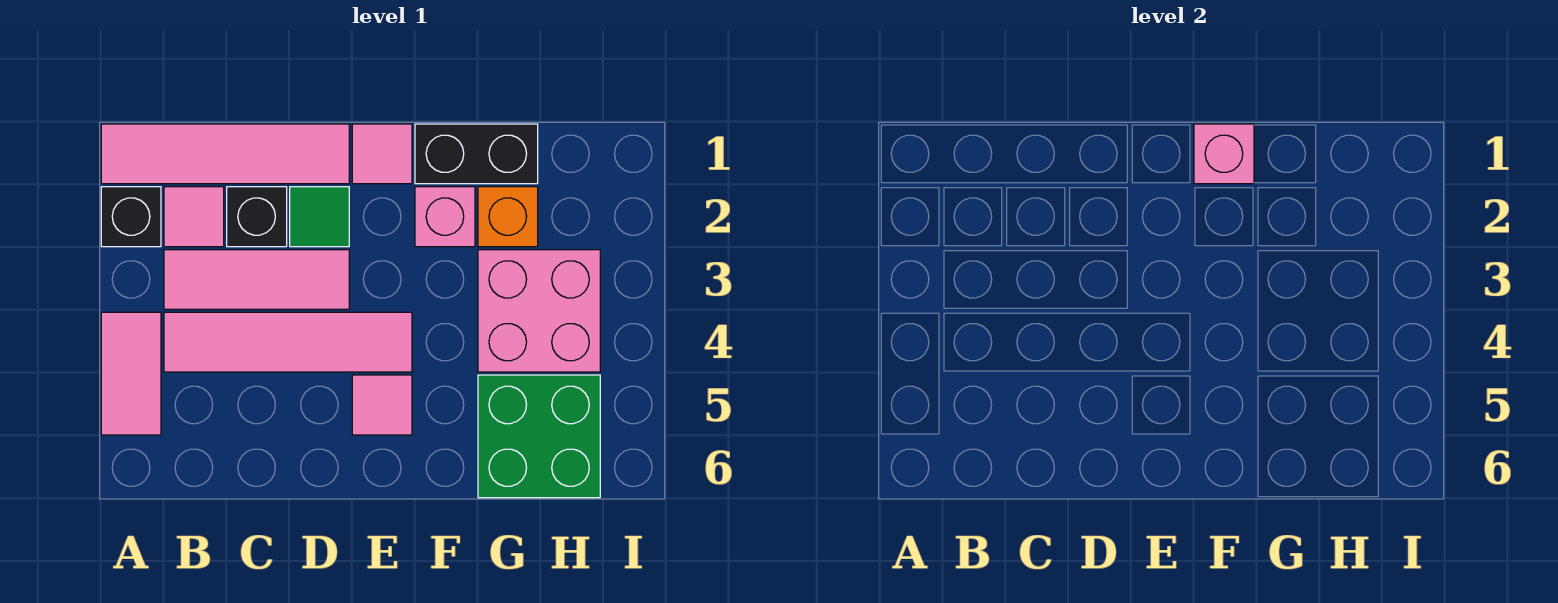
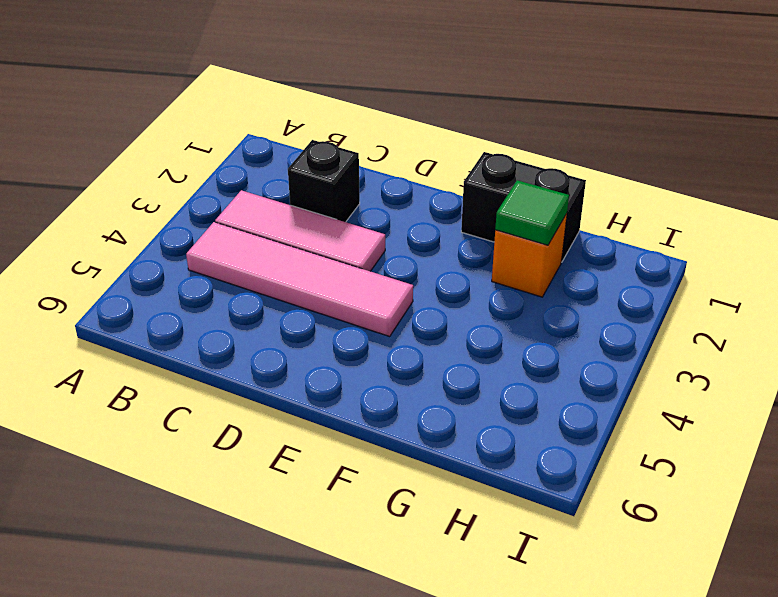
green 1x1 tile [495,180,569,245] -> green 1x1 tile moved to [290,187,349,247]
none -> pink 1x4 tile [101,124,349,184]
none -> black 1x1 brick [101,187,161,247]
none -> pink 1x2 tile [101,312,161,435]

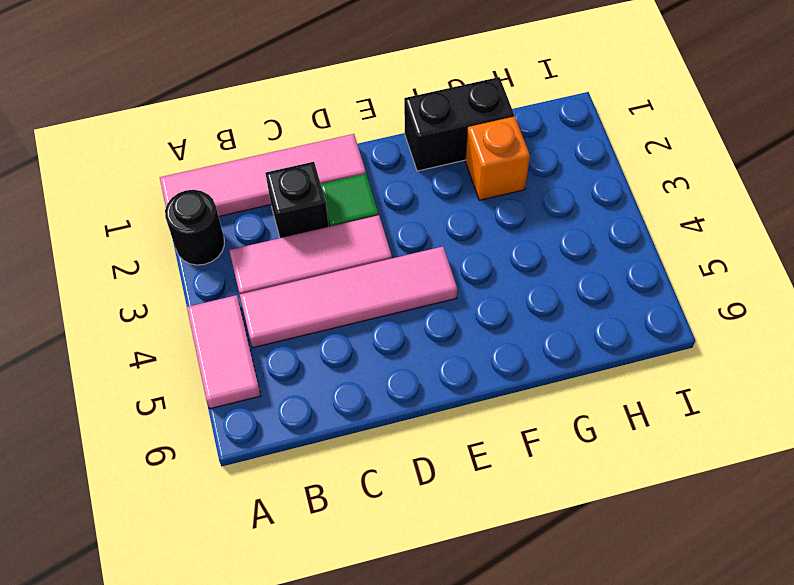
black 1x1 round brick [165,190,224,265] -> black 1x1 brick [101,187,161,247]
none -> pink 1x1 tile [164,187,224,247]
none -> pink 1x1 tile [352,124,412,184]
none -> pink 1x1 tile [352,375,412,435]

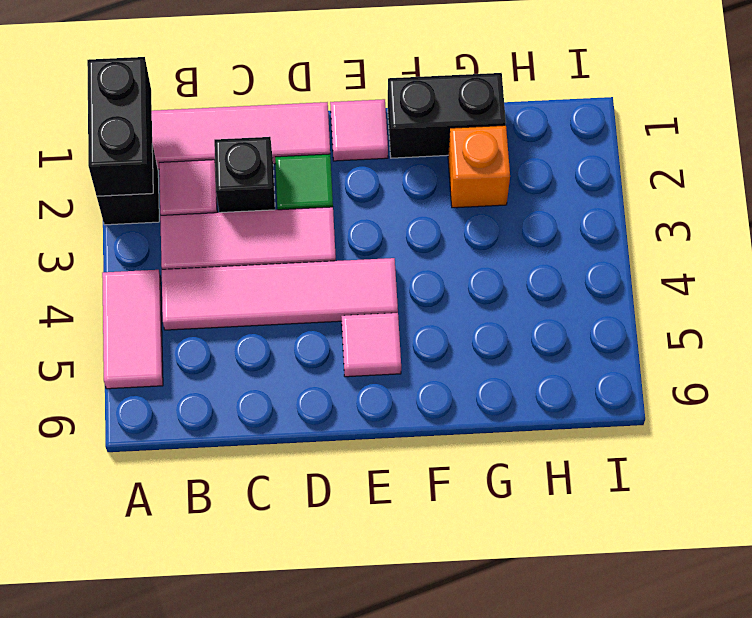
black 1x2 brick [87,57,153,196] -> none
none -> pink 1x1 brick [415,187,475,247]
none -> pink 2x2 brick [478,250,600,372]
none -> green 2x2 brick [478,375,600,498]

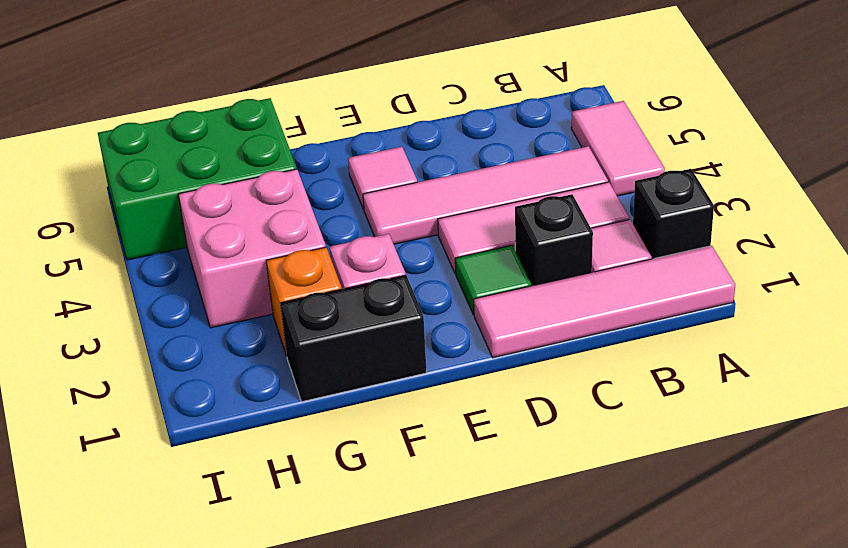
green 2x3 brick [98,98,297,260] -> green 2x2 brick [478,375,600,498]
none -> pink 1x1 tile [352,124,412,184]
none -> pink 1x1 brick [1194,124,1254,184]

